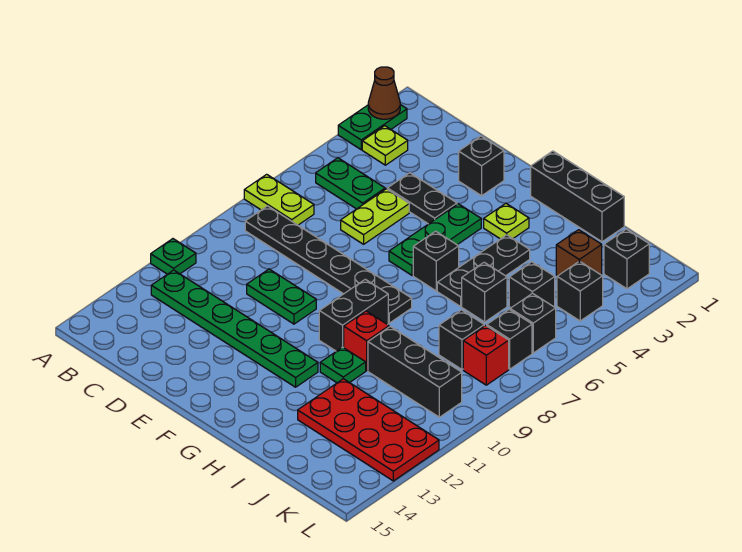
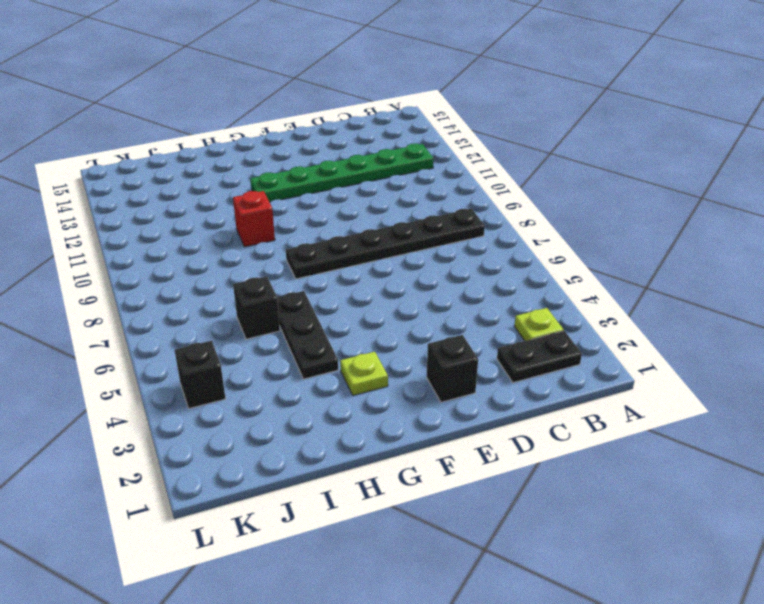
black 1x2 plate [497,331,582,383] -> black 1x2 plate moved to [387,173,457,224]
none -> green 1x2 plate [338,105,407,150]
none -> lime 1x2 plate [244,174,314,225]
none -> green 1x1 plate [151,239,196,274]
none -> green 1x2 plate [316,158,385,209]

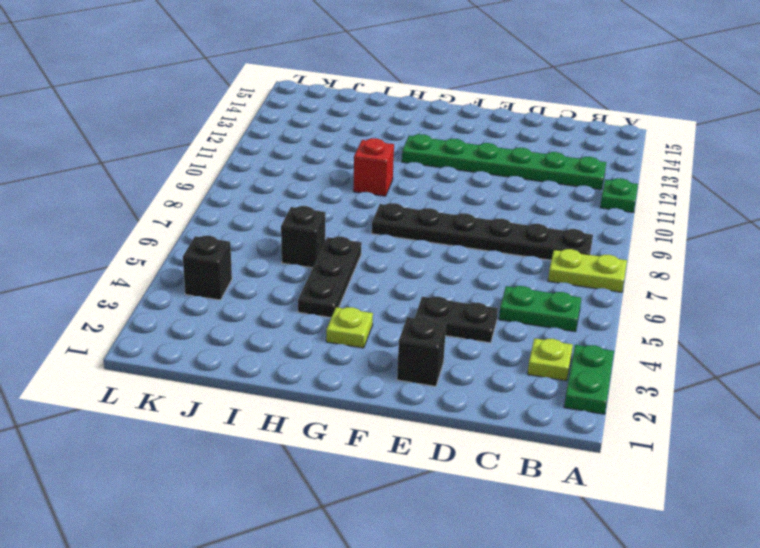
none -> lime 1x2 plate [341,189,409,244]
none -> green 1x2 plate [247,269,316,324]
none -> green 1x3 plate [389,204,481,275]
none -> black 1x3 brick [531,151,624,242]

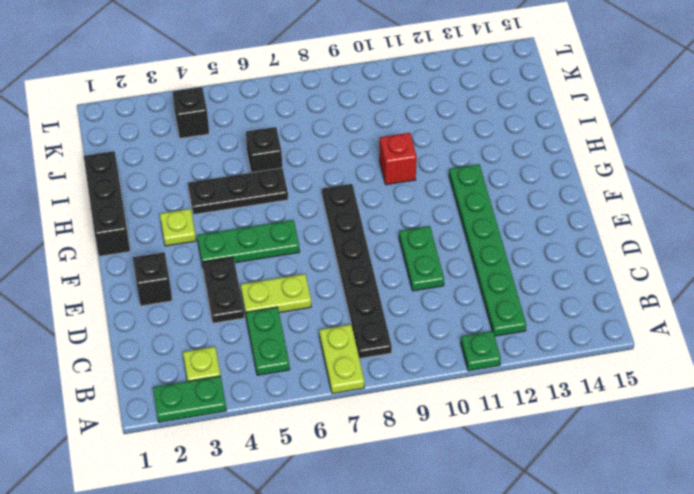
none -> black 1x1 brick [413,231,459,291]
none -> black 1x2 brick [319,279,388,351]
none -> green 1x1 plate [320,347,366,383]
none -> black 1x3 brick [368,327,462,417]

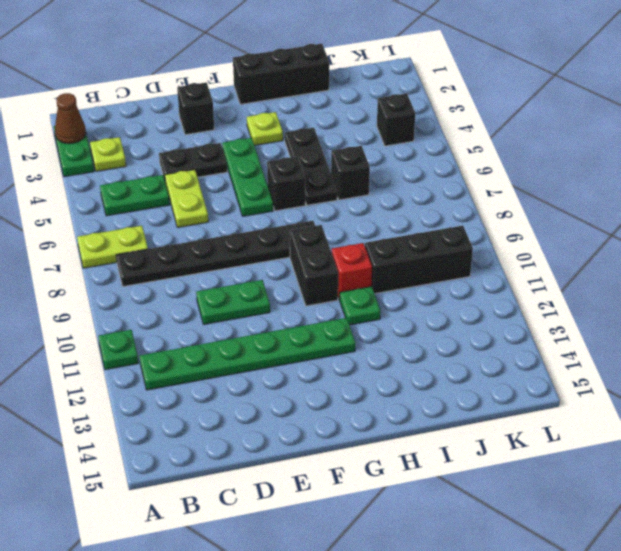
none -> red 2x4 plate [298,379,439,481]
none -> brown 1x1 brick [556,230,602,276]
none -> black 1x1 brick [509,262,555,308]
none -> black 1x1 brick [439,310,484,370]

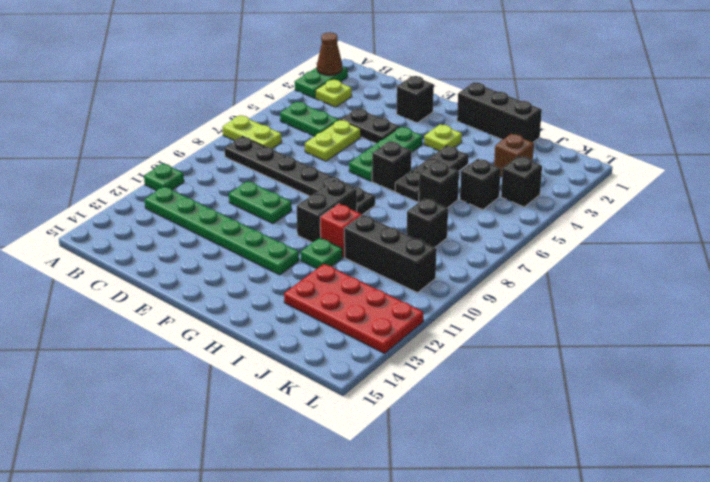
none -> black 1x1 brick [604,229,649,289]
none -> black 1x1 brick [510,293,556,353]
none -> black 1x1 brick [487,310,532,369]
none -> red 1x1 brick [463,325,509,385]

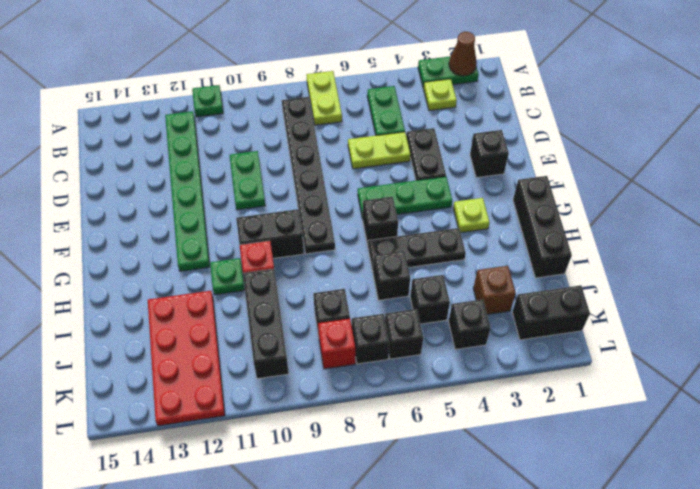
black 1x2 brick [512,285,590,340] -> black 1x1 brick [604,229,649,289]

